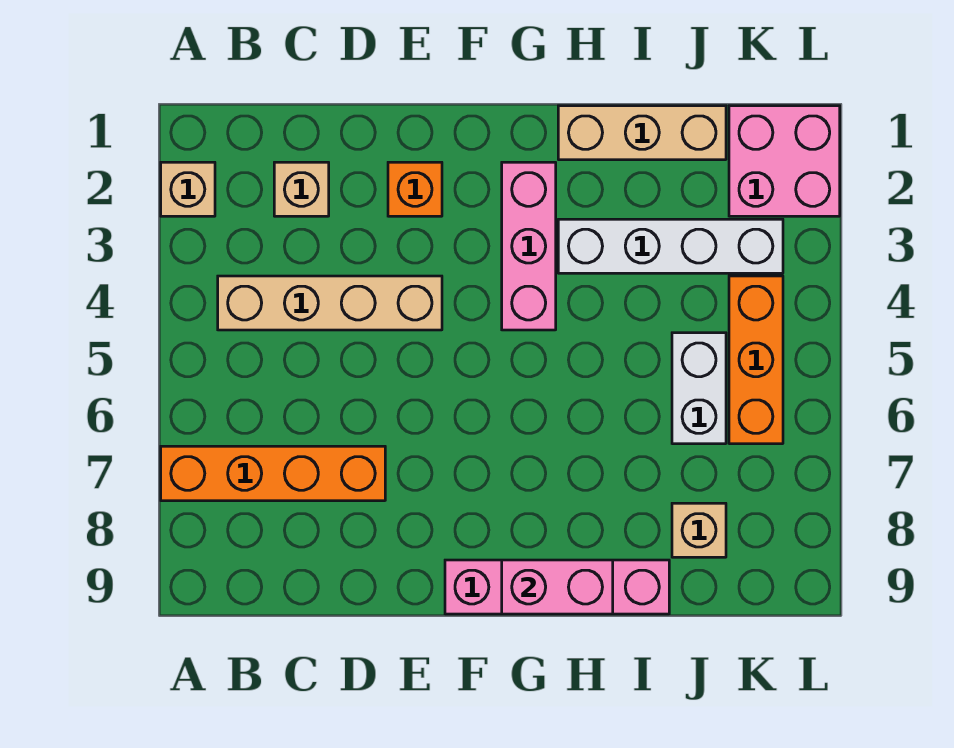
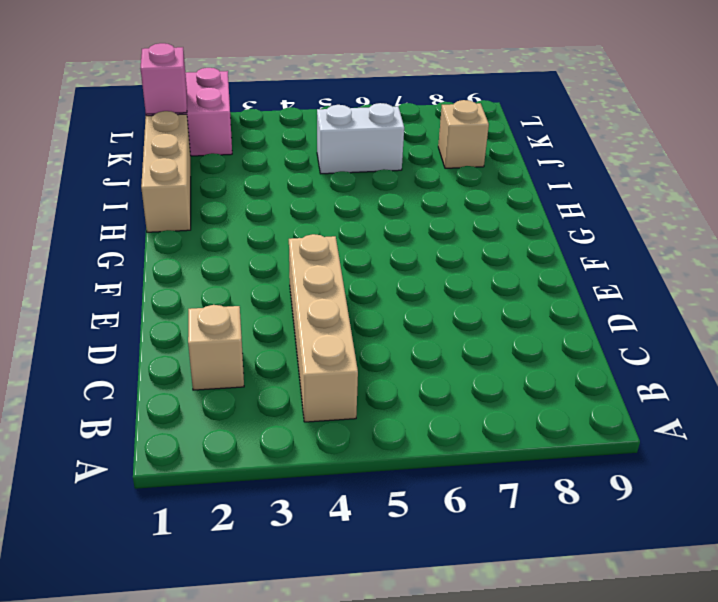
pink 1x1 brick [141,43,187,114] -> none
none -> tan 1x1 brick [161,162,215,216]
none -> orange 1x4 brick [161,446,385,501]
none -> orange 1x1 brick [388,162,442,216]

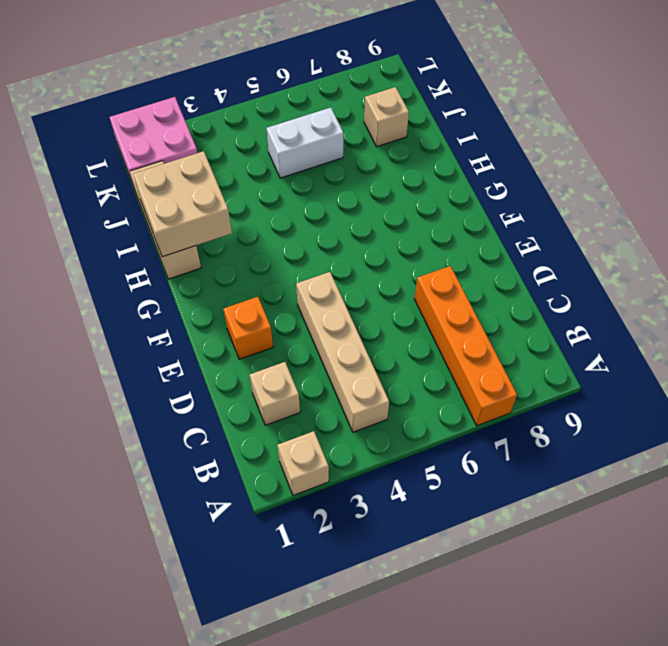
tan 2x2 brick [133,151,232,257] -> none
none -> pink 1x4 brick [445,560,669,614]
none -> pink 1x3 brick [502,162,556,330]
none -> white 1x4 brick [558,219,783,273]

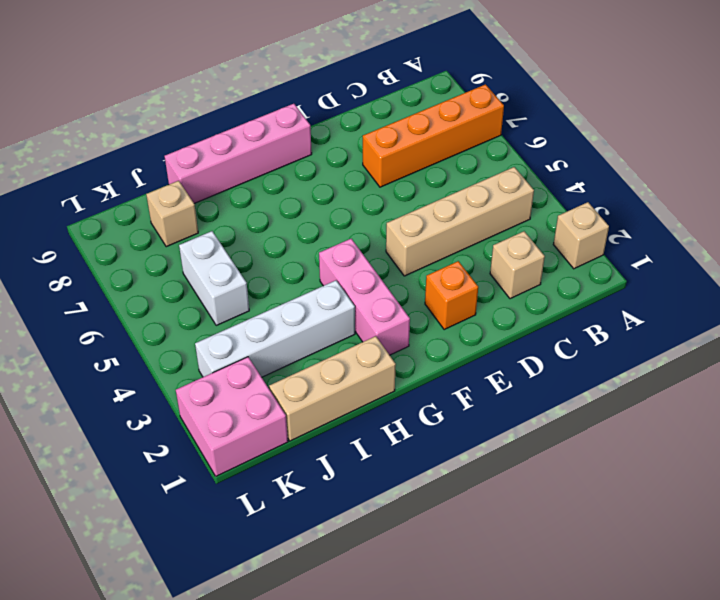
none -> orange 1x3 brick [729,276,783,444]
none -> pink 1x2 brick [502,560,613,614]

